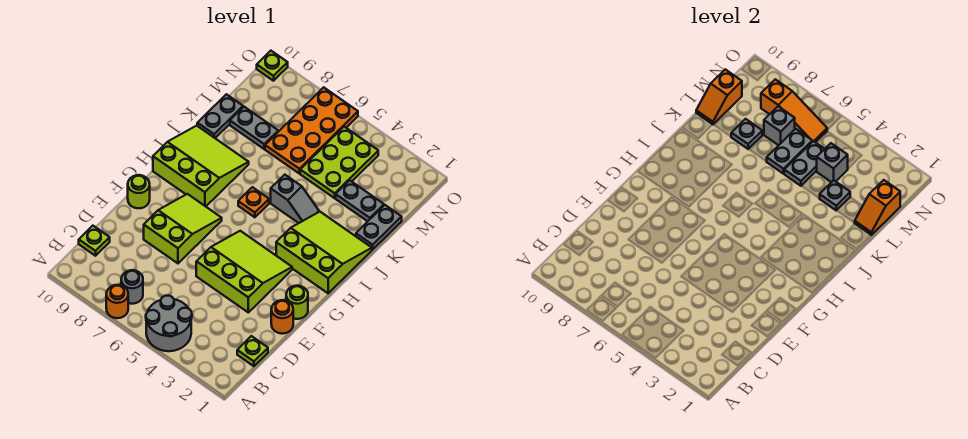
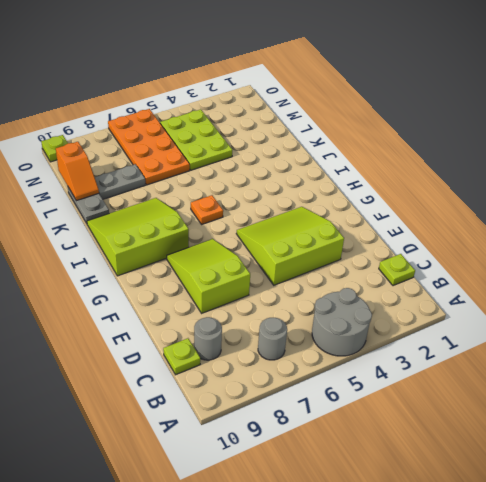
grey 1x1 round brick [194,317,222,360] -> none
none -> orange 1x1 round brick [106,285,128,318]
none -> orange 1x1 round brick [271,300,293,334]
none -> lime 1x1 round brick [286,286,308,319]
none -> lime 1x1 round brick [128,175,150,208]

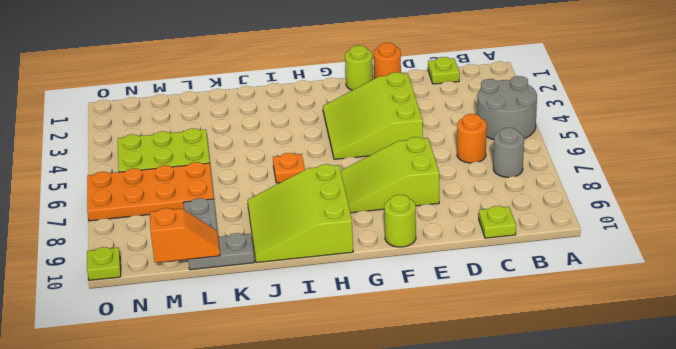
orange 1x1 round brick [457,114,487,163] -> orange 1x1 round brick moved to [106,285,128,318]
none -> lime 3x3 slope [276,212,372,293]
none -> grey 1x2 slope [271,175,319,223]
none -> grey 1x2 plate [356,205,402,250]
none -> grey 1x2 plate [336,180,384,221]

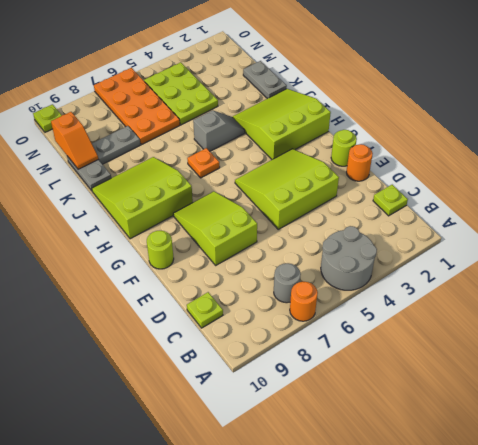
none -> grey 1x2 plate [336,180,384,221]
none -> orange 1x2 slope [855,180,900,235]
none -> grey 1x1 plate [820,180,850,210]
none -> grey 1x2 plate [784,141,824,186]

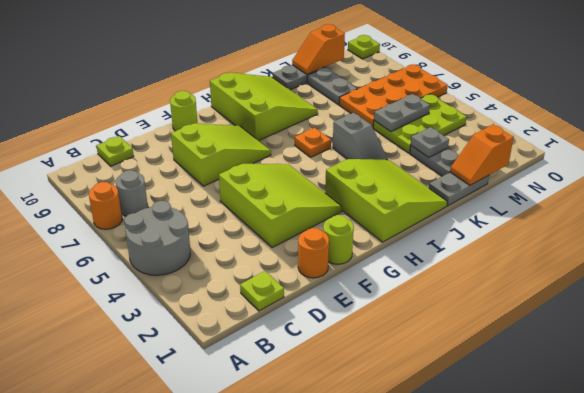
none -> grey 1x2 plate [767,129,812,174]
none -> grey 1x1 plate [731,119,762,149]
none -> grey 1x1 brick [817,143,848,182]
none -> grey 1x1 brick [764,106,795,145]

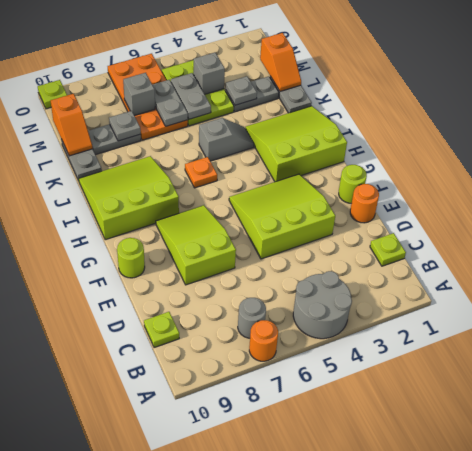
none -> orange 1x3 slope [761,79,827,142]

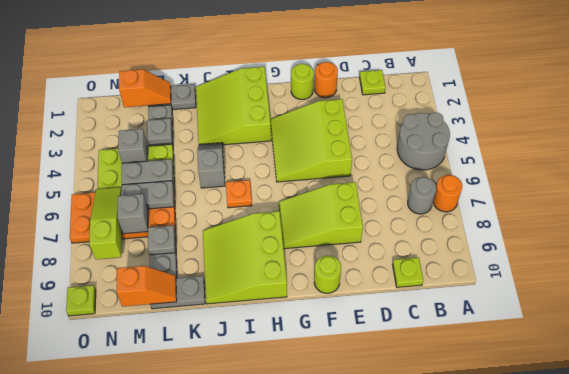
lime 1x3 slope [89,187,122,259] -> orange 1x3 slope [761,79,827,142]

